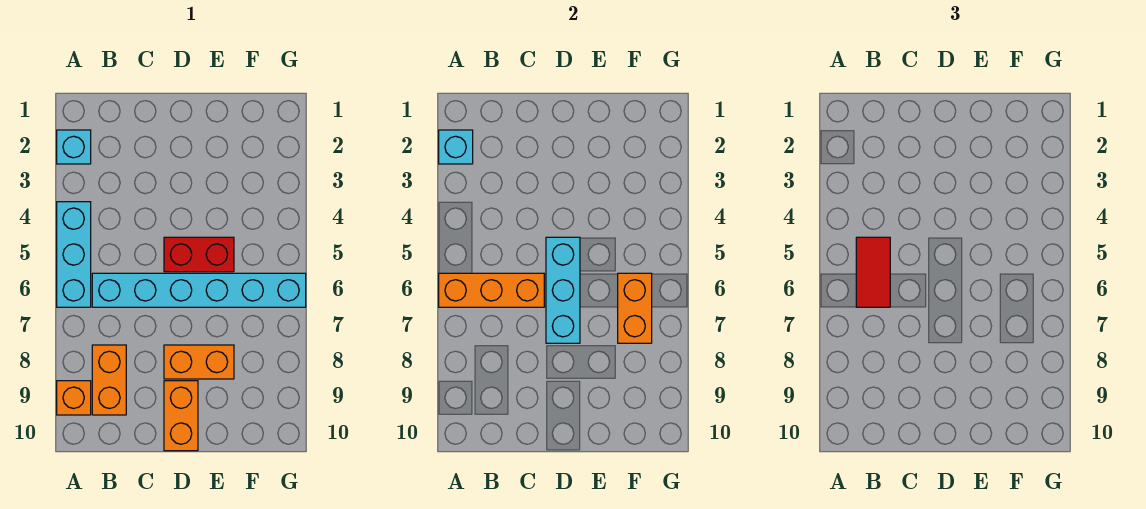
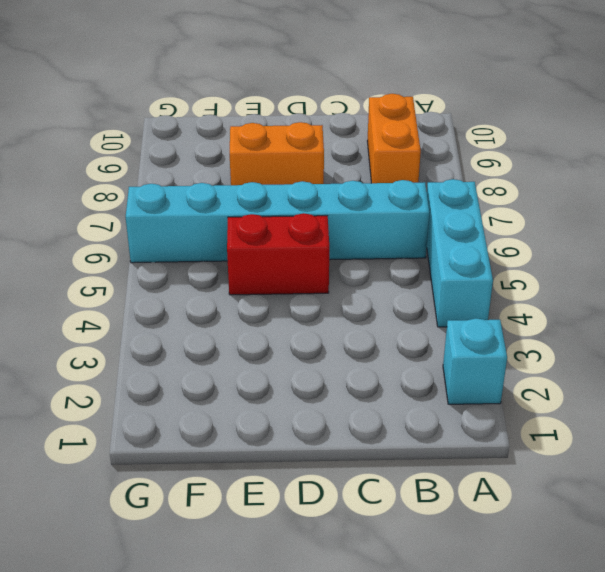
none -> orange 1x1 brick [57,381,91,415]
none -> orange 1x2 brick [164,381,198,451]
none -> cyan 1x1 brick [439,130,473,164]

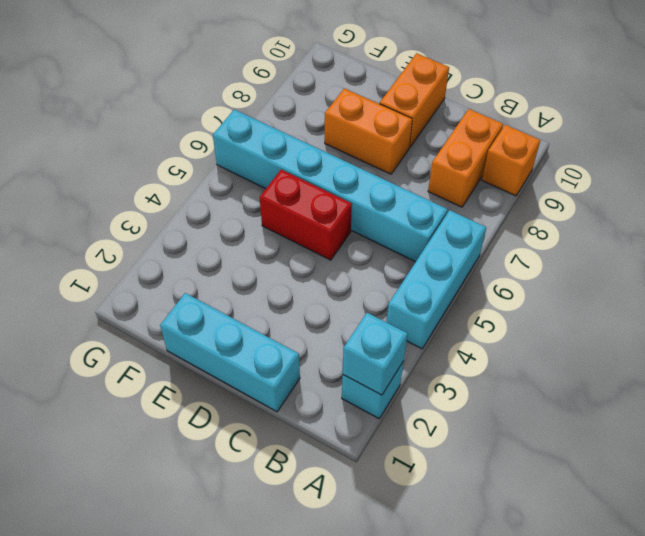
cyan 1x3 brick [160,293,300,412] -> cyan 1x3 brick turned to [546,237,580,343]
none -> orange 1x3 brick [439,273,544,307]
none -> orange 1x2 brick [618,273,652,343]
none -> red 1x2 tile [856,237,890,307]

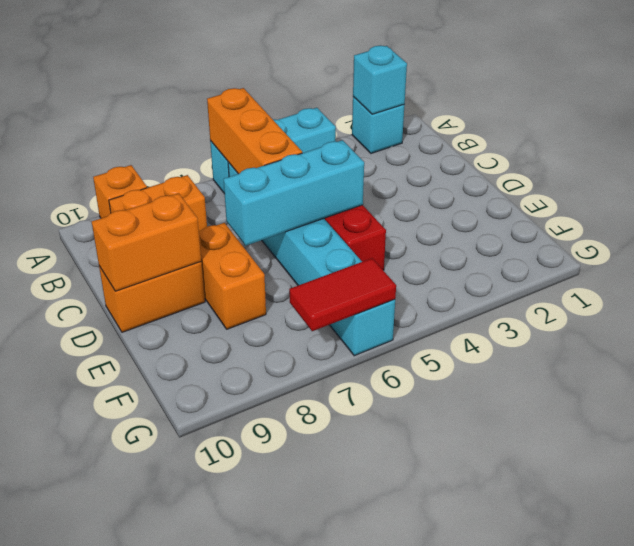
orange 1x2 brick [92,193,201,291] -> orange 1x2 brick moved to [618,273,652,343]
red 1x2 tile [289,258,396,331] -> red 1x2 tile moved to [856,237,890,307]

